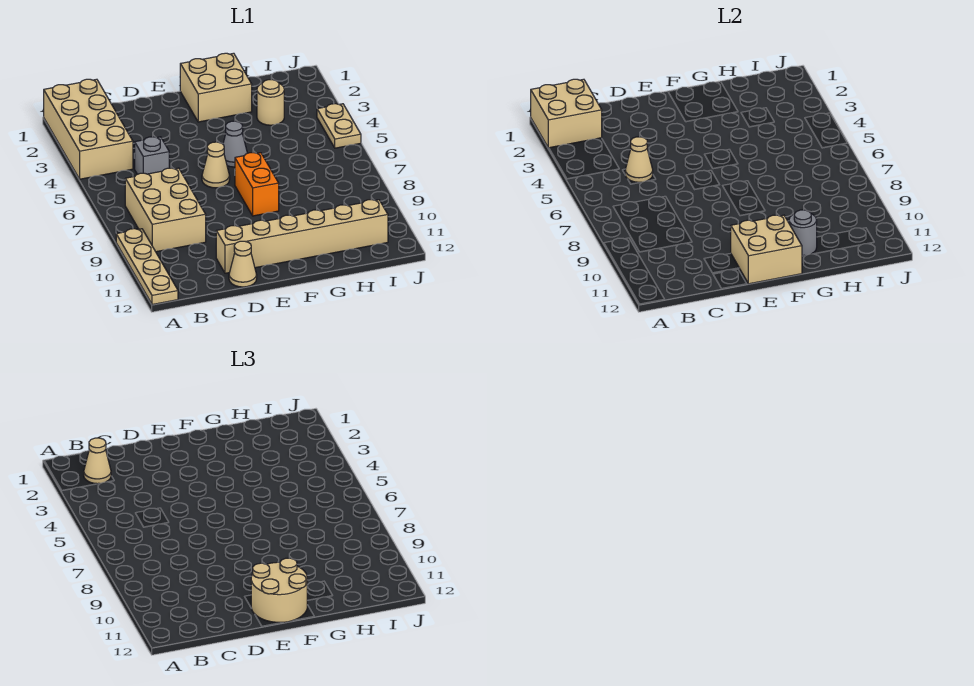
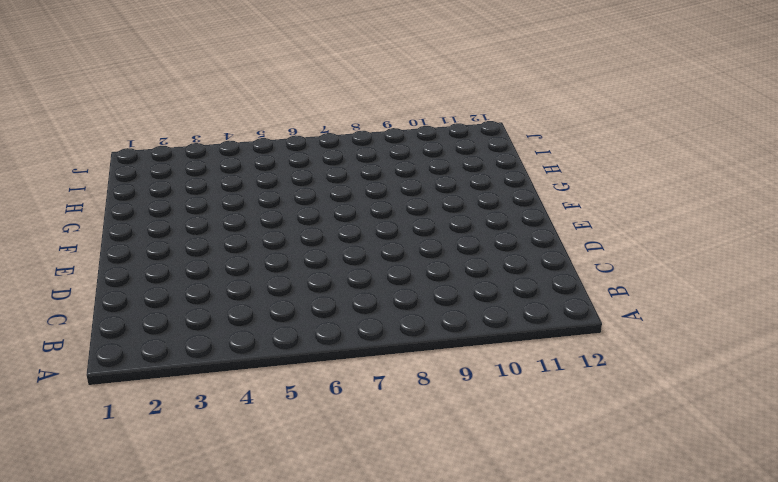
none -> tan 2x4 brick [44,79,133,179]
none -> tan 1x4 plate [116,229,178,305]
none -> tan 2x3 brick [125,168,206,252]

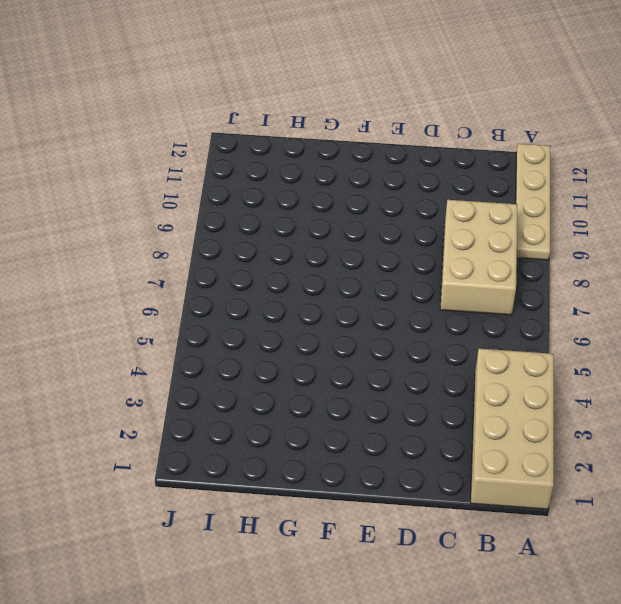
none -> grey 1x1 brick [135,137,169,174]
none -> tan 1x6 brick [216,200,388,273]
none -> tan 1x1 cone [229,241,257,287]

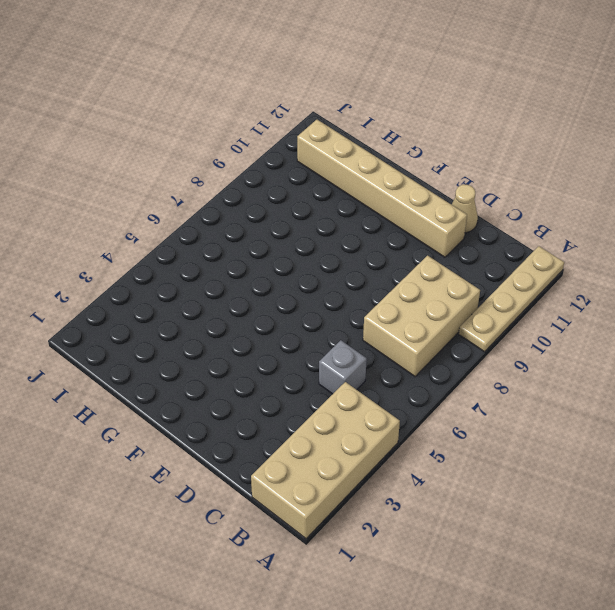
none -> tan 1x1 cone [202,142,230,188]
none -> tan 2x2 brick [180,53,252,122]
none -> grey 1x1 cone [223,121,247,167]

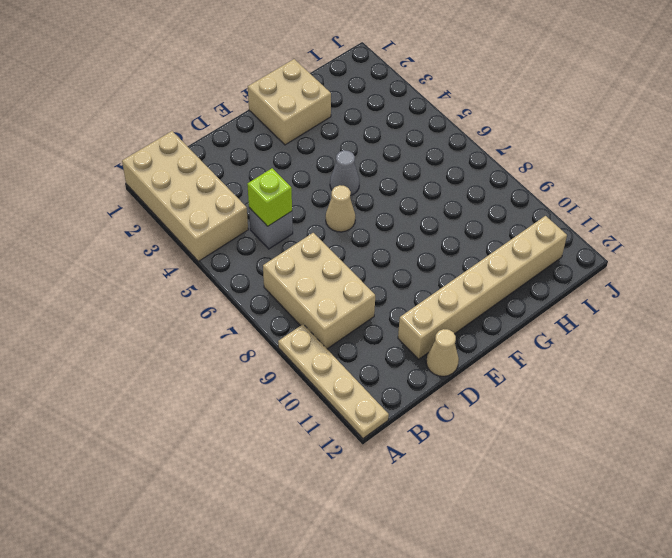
lime 1x1 brick [247,168,292,226] -> tan 1x1 cone [625,137,653,182]
none -> orange 1x2 brick [235,153,279,216]
none -> tan 1x1 round brick [257,80,284,125]
none -> tan 1x2 plate [317,104,361,148]

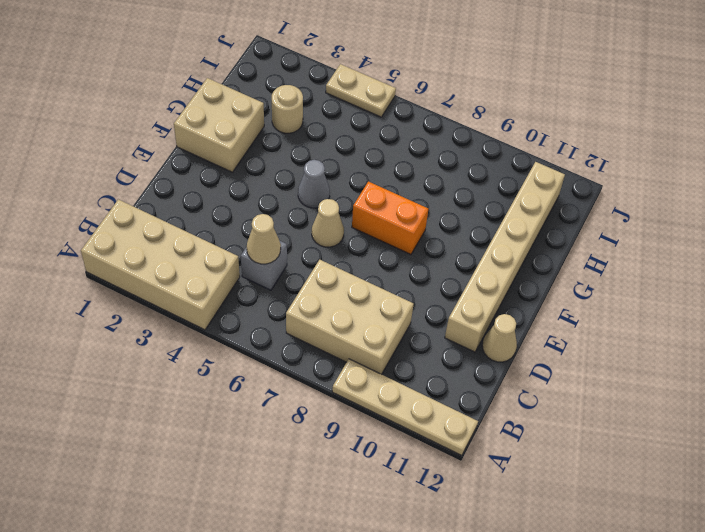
none -> tan 2x2 brick [531,79,602,148]
none -> tan 2x2 brick [731,215,802,284]
none -> grey 1x1 round brick [789,210,817,256]

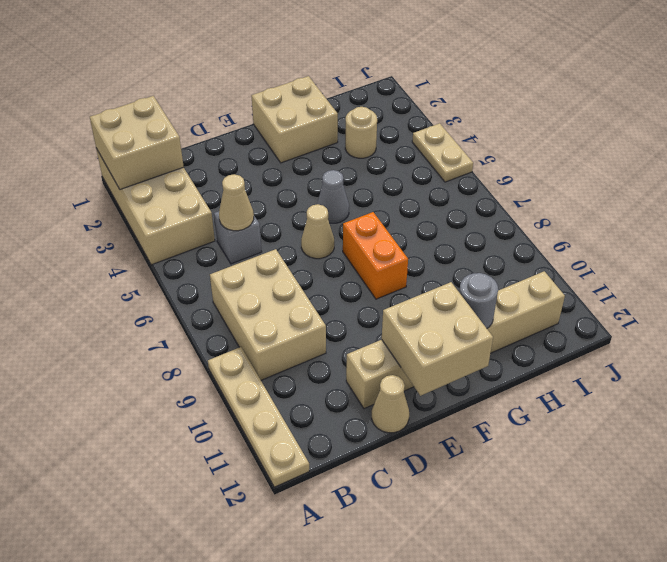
none -> tan 1x1 cone [84,438,111,484]
none -> tan 2x2 round brick [251,558,307,622]

